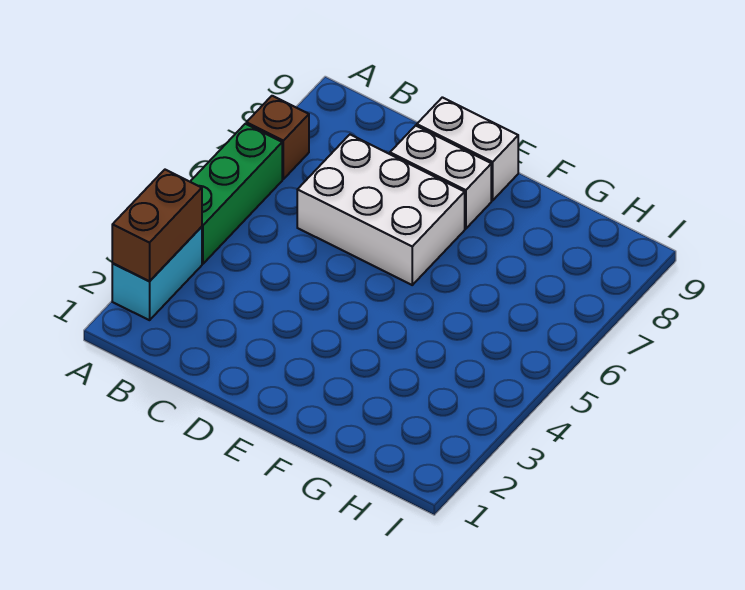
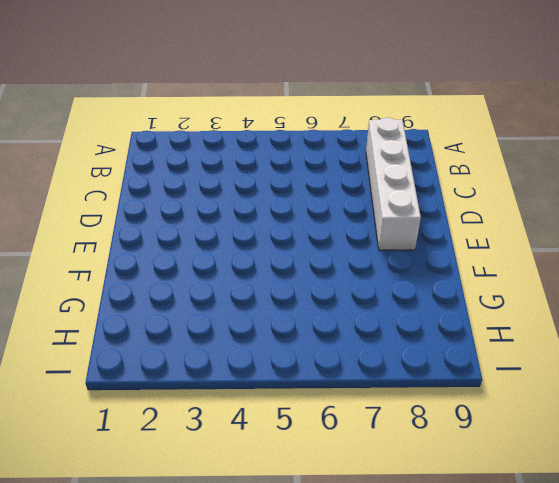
white 1x4 brick [366,118,421,250] -> white 1x2 brick [390,126,491,229]
none -> cyan 1x2 brick [112,227,202,320]
none -> green 1x3 brick [190,124,282,264]

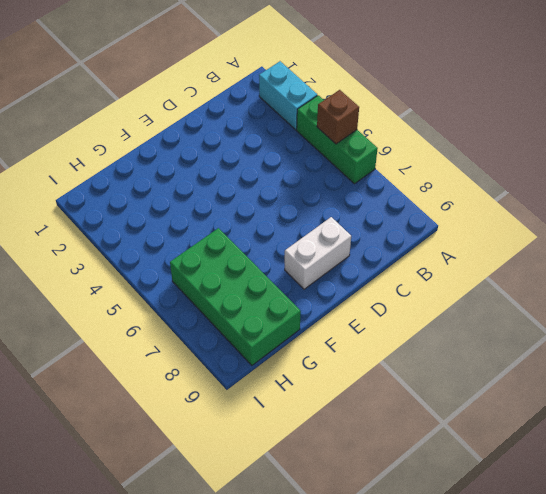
brown 1x1 brick [317,90,359,144] -> brown 1x1 brick moved to [246,96,309,179]
green 2x4 brick [170,228,301,365] -> none
none -> white 2x3 brick [297,135,465,285]
none -> white 1x2 brick [417,97,518,200]

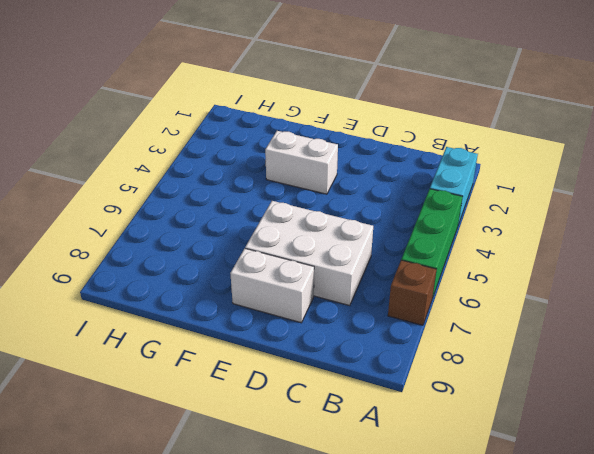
white 1x2 brick [265,131,338,194] -> white 1x2 brick moved to [417,97,518,200]
none -> brown 1x2 brick [112,170,202,281]

